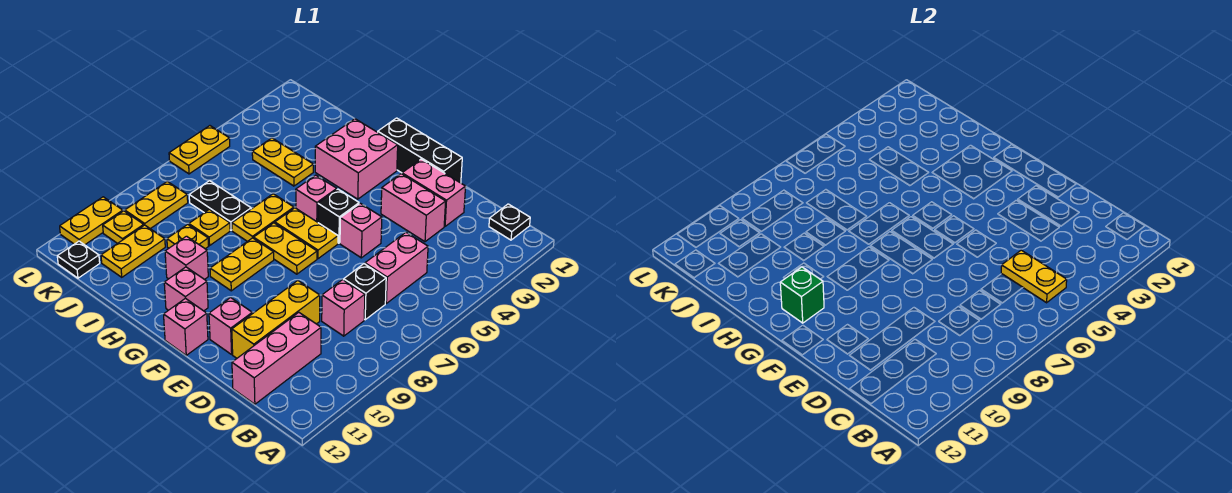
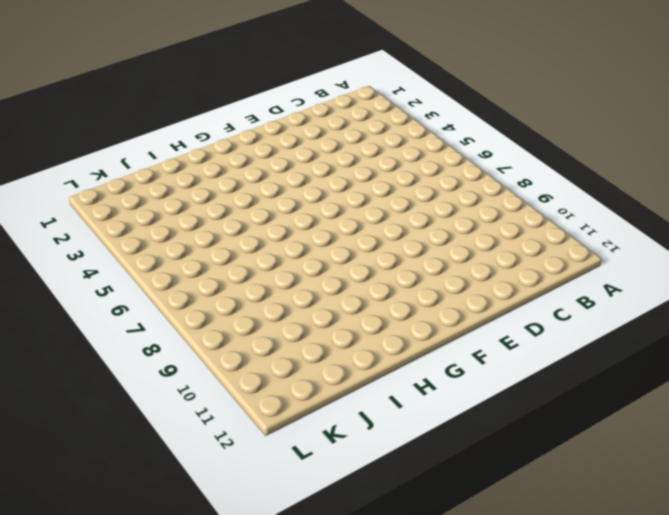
none -> black 1x1 plate [489,204,530,240]
none -> pink 1x2 brick [365,232,428,303]
none -> black 1x1 brick [344,264,386,320]
none -> pink 1x1 brick [322,280,365,336]

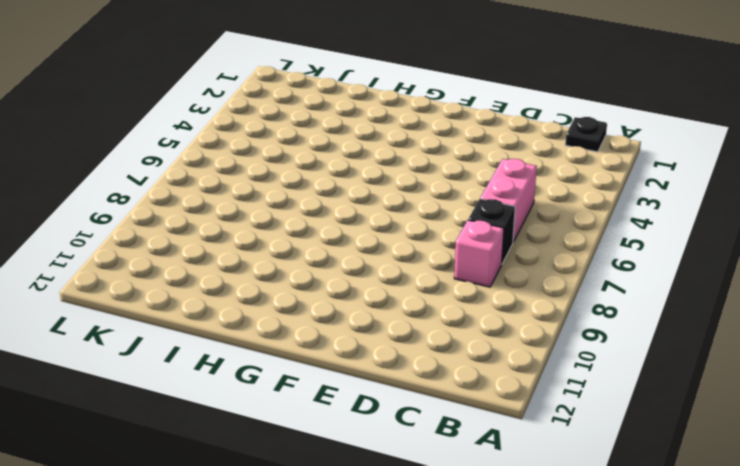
none -> pink 1x3 brick [232,313,321,404]
none -> pink 1x2 brick [402,159,466,226]
none -> pink 1x2 brick [381,174,446,242]
none -> yellow 1x3 brick [232,281,320,358]

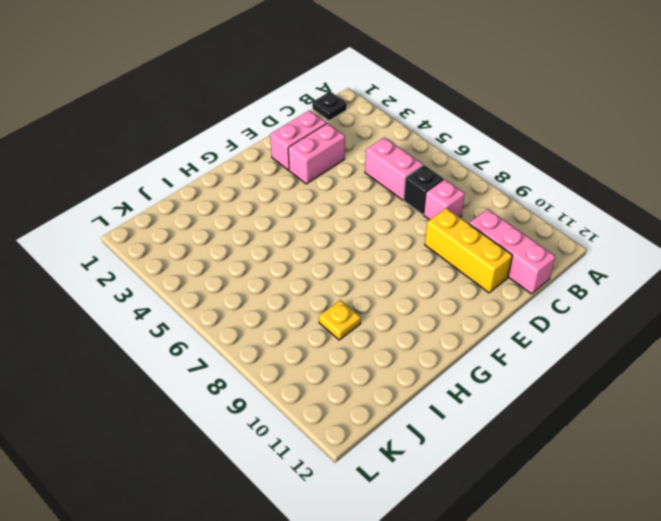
none -> black 1x3 brick [378,118,462,183]
none -> pink 1x1 brick [340,203,382,258]
none -> pink 1x1 brick [209,298,252,354]
none -> black 1x1 brick [318,189,359,243]

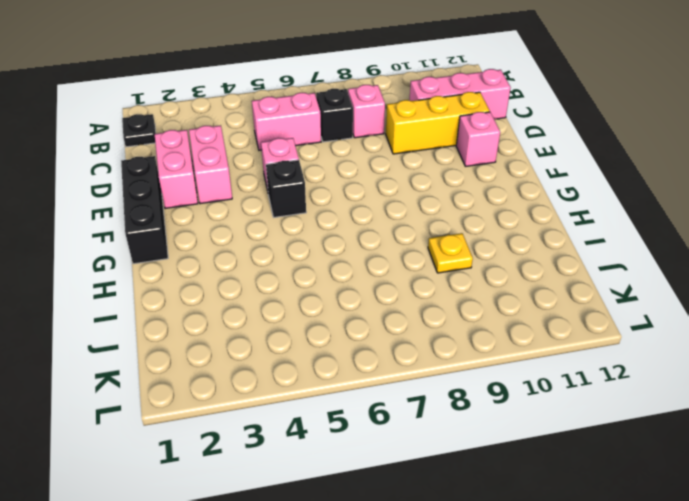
none -> yellow 1x2 plate [275,208,338,259]
none -> yellow 1x2 plate [254,223,317,274]
none -> pink 1x1 brick [164,298,208,355]
none -> pink 2x2 brick [315,119,398,199]

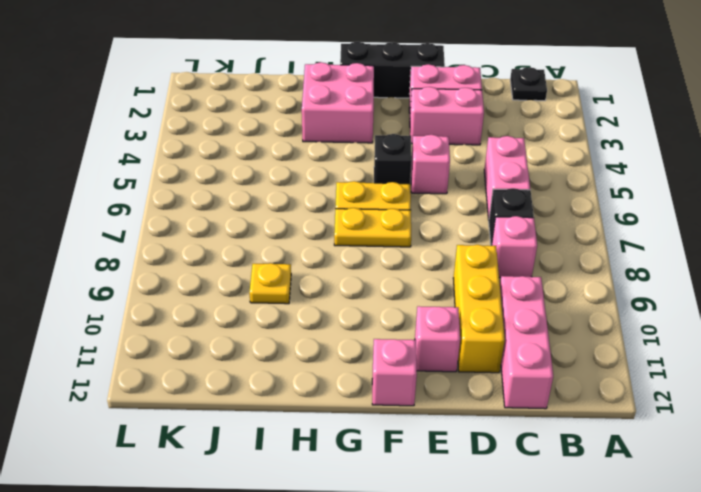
none -> pink 1x1 brick [296,175,337,222]
none -> yellow 1x2 plate [210,238,274,291]
none -> pink 1x1 brick [164,267,208,311]
none -> yellow 1x2 plate [232,194,294,241]

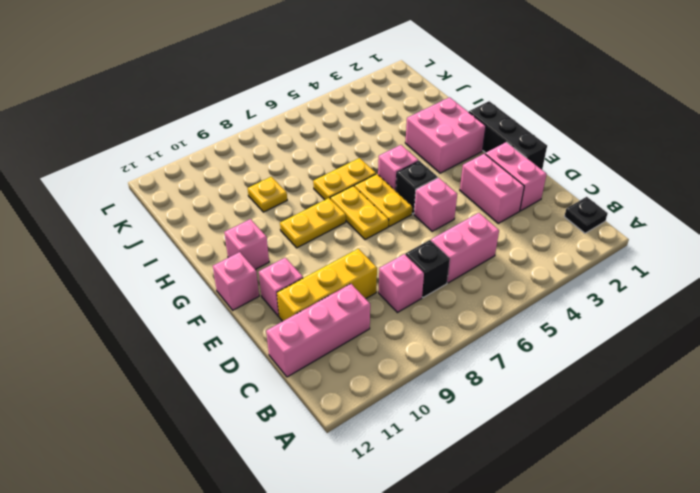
none -> pink 1x1 brick [165,236,208,280]
none -> yellow 1x2 plate [252,138,313,186]
none -> black 1x2 plate [189,181,251,230]
none -> yellow 1x1 plate [189,209,230,246]

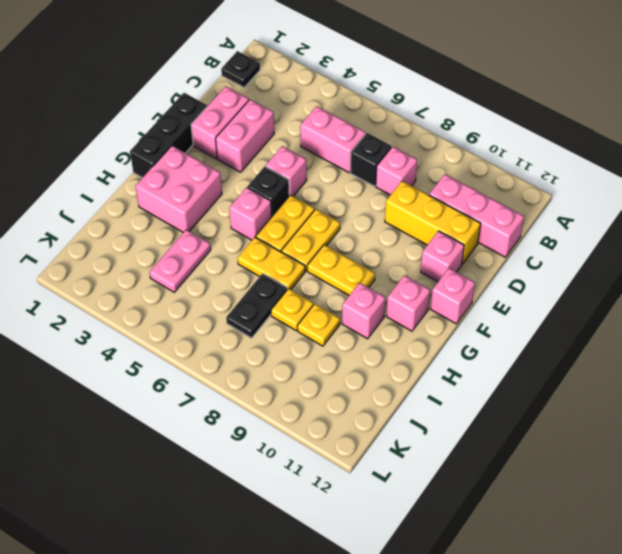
pink 1x2 plate [149,230,211,292] -> yellow 1x2 plate [252,138,313,186]
none -> yellow 1x2 plate [101,225,165,277]
none -> yellow 1x2 plate [125,181,188,229]
none -> yellow 1x1 plate [103,211,144,243]
none -> black 1x1 plate [57,241,100,278]

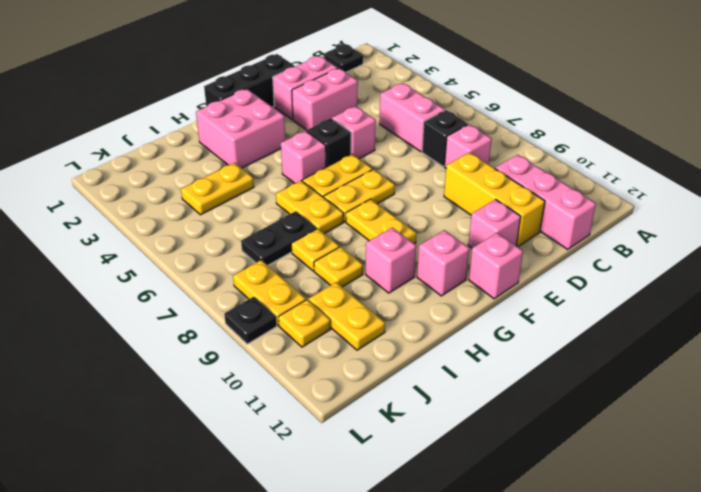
black 1x1 plate [224,297,277,344] -> black 1x1 plate moved to [57,241,100,278]
none -> yellow 1x2 plate [169,126,230,174]
none -> yellow 1x2 plate [60,197,123,245]
none -> yellow 1x2 plate [1001,250,1067,303]
none -> green 1x1 brick [780,267,824,323]

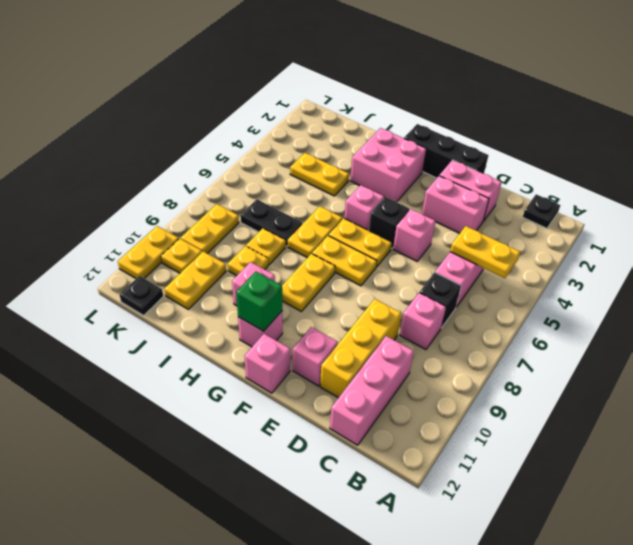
none -> yellow 1x2 plate [169,126,230,174]

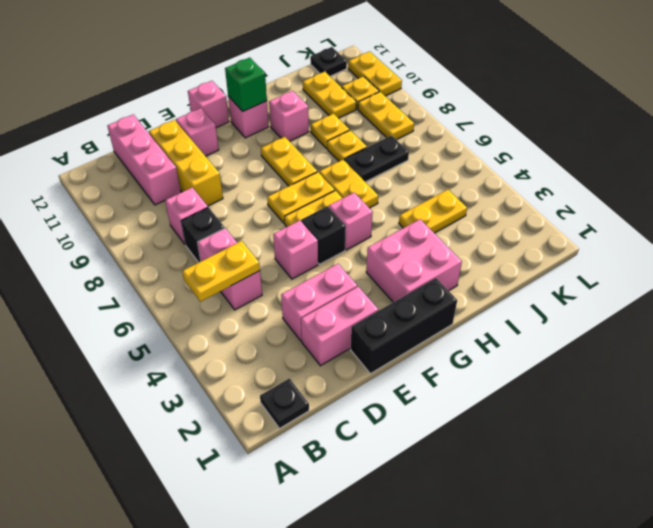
none -> yellow 1x2 plate [169,126,230,174]

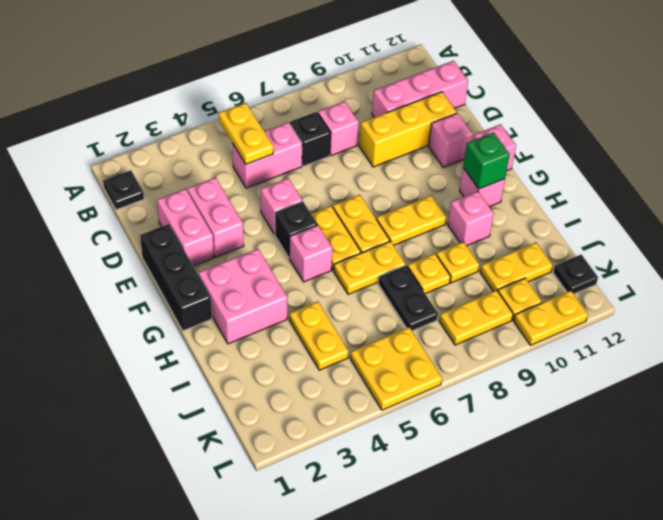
yellow 2x2 plate [350,327,442,410] -> yellow 1x2 plate [169,126,230,174]

